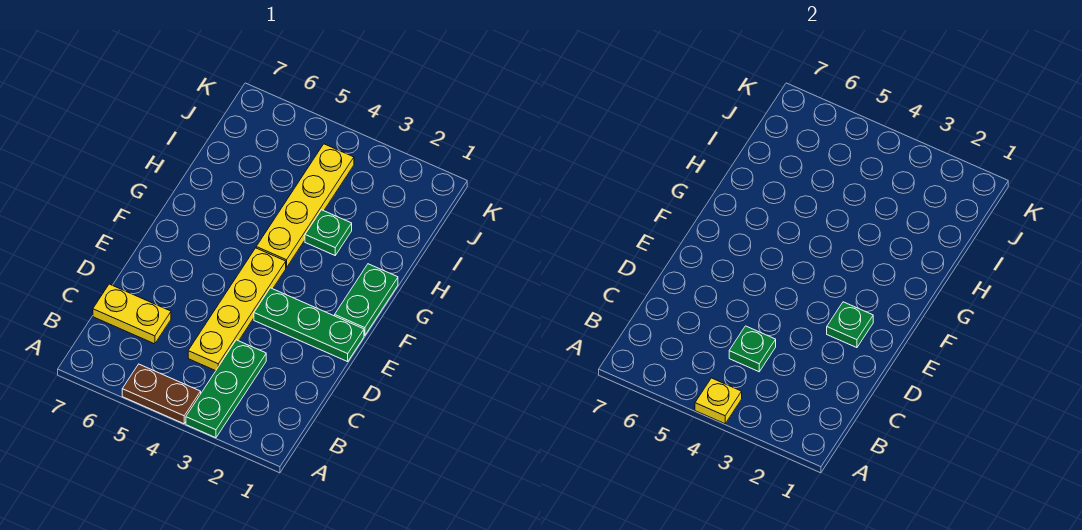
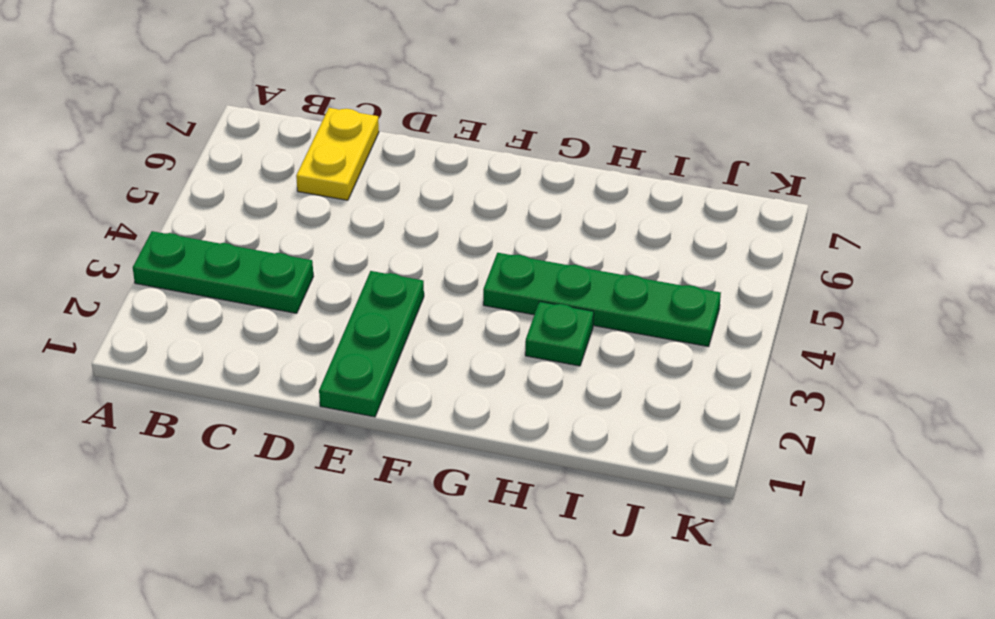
green 1x4 plate [483,253,721,347] -> yellow 1x4 plate [256,144,354,268]
none -> brown 1x2 plate [122,364,201,424]
none -> yellow 1x4 plate [188,248,286,371]

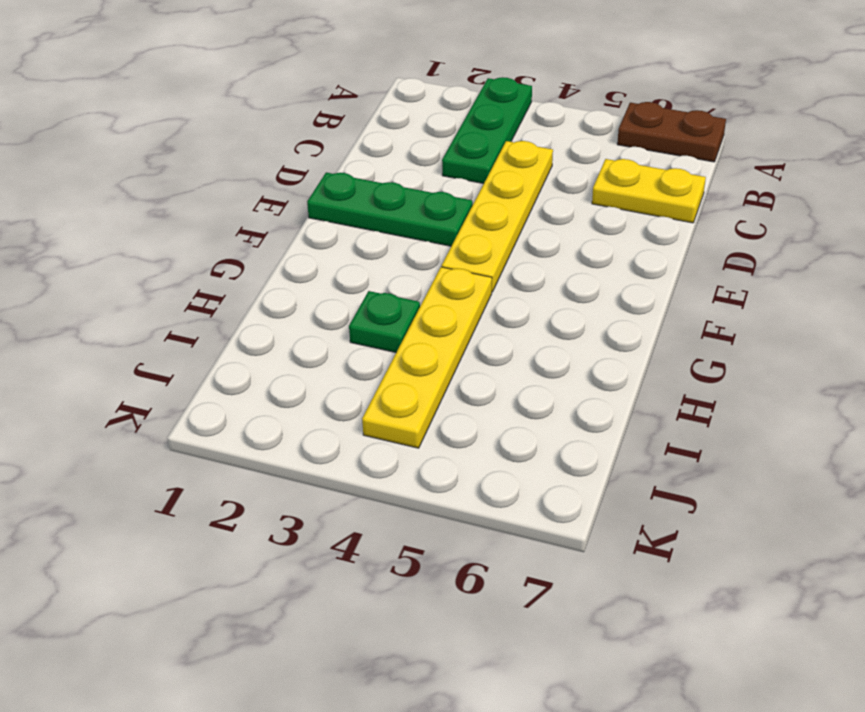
brown 1x2 plate [617,102,726,162] -> brown 1x2 plate moved to [122,364,201,424]
none -> green 1x2 plate [335,264,398,336]
none -> yellow 1x1 plate [695,378,742,424]

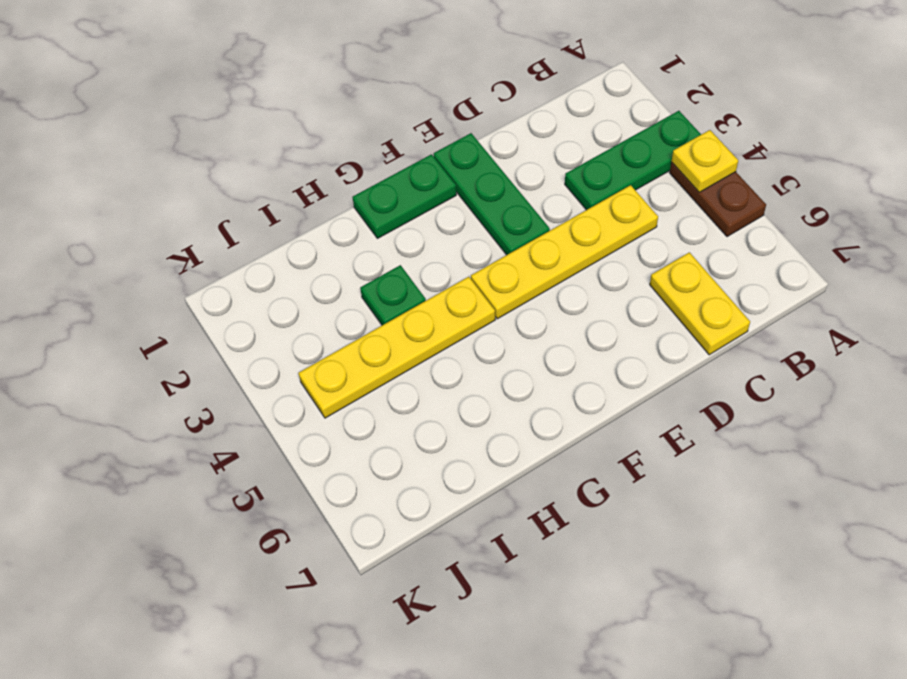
none -> green 1x1 plate [729,326,776,372]
none -> green 1x1 plate [827,302,873,348]

